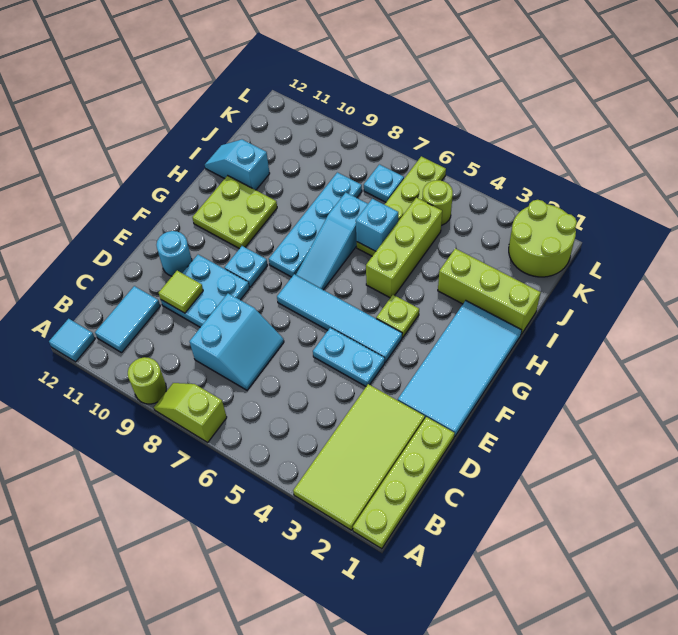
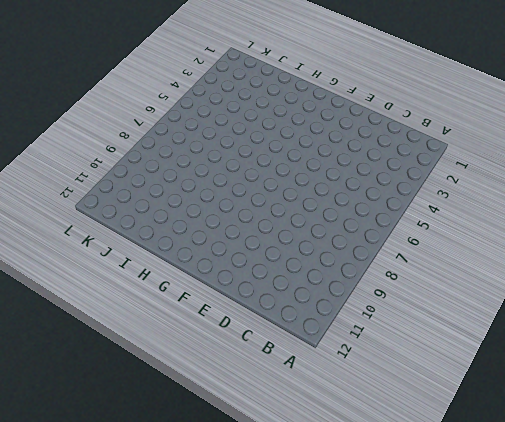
none -> lime 1x4 plate [353,417,455,549]
none -> lime 2x4 tile [293,384,425,530]
none -> lime 1x2 slope [154,383,227,442]

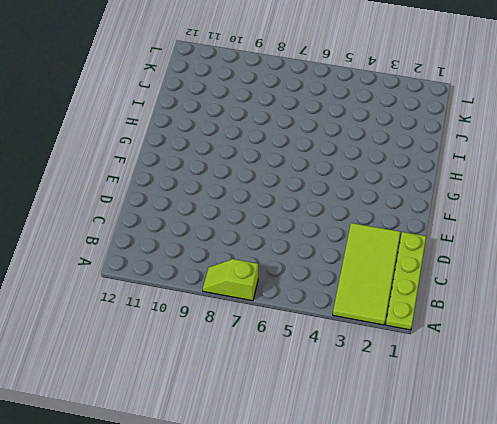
none -> lime 1x1 round brick [128,357,167,404]
none -> cyan 1x1 tile [49,319,95,362]
none -> cyan 1x2 tile [95,286,160,353]

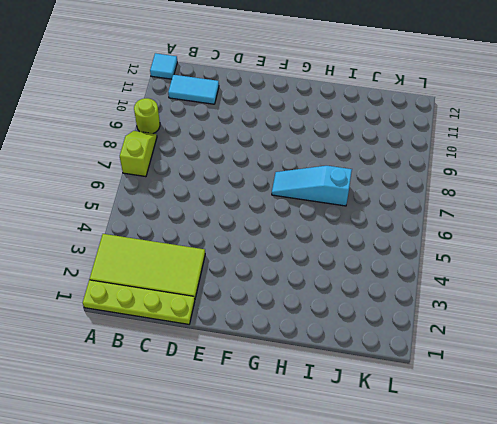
none -> cyan 2x2 slope [190,293,284,390]
none -> cyan 2x2 plate [161,255,249,327]
none -> cyan 2x4 tile [398,301,522,437]

